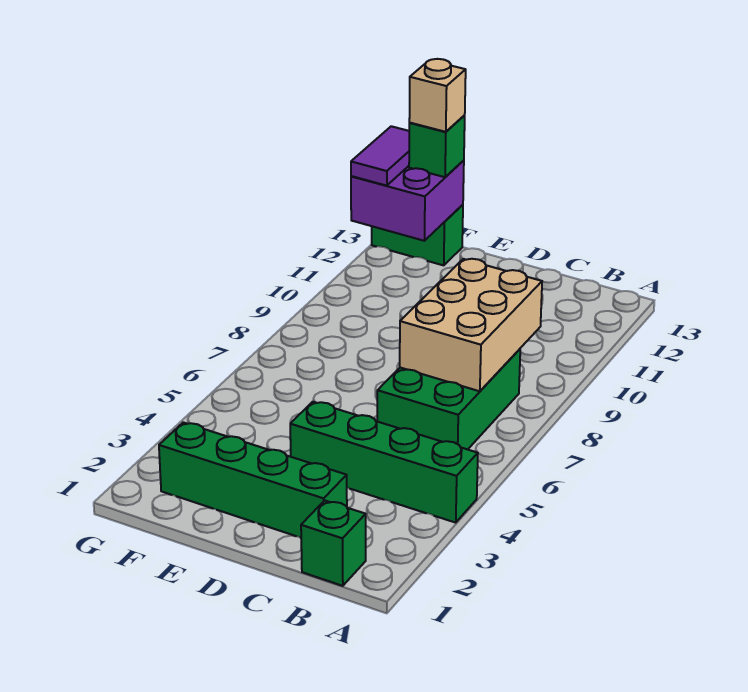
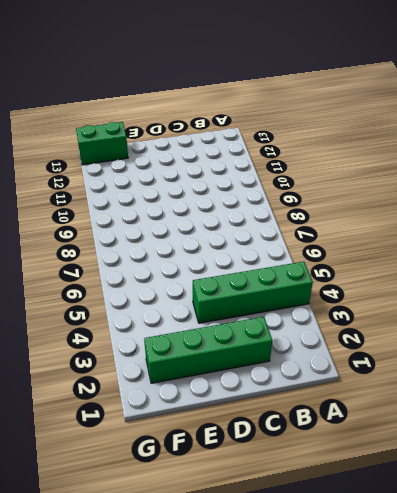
none -> green 1x1 brick [301,500,366,586]
none -> green 2x3 brick [377,349,520,450]

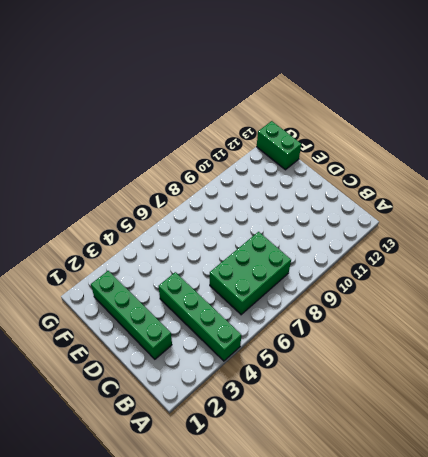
none -> green 1x1 brick [301,500,366,586]
none -> tan 2x3 brick [400,259,542,391]

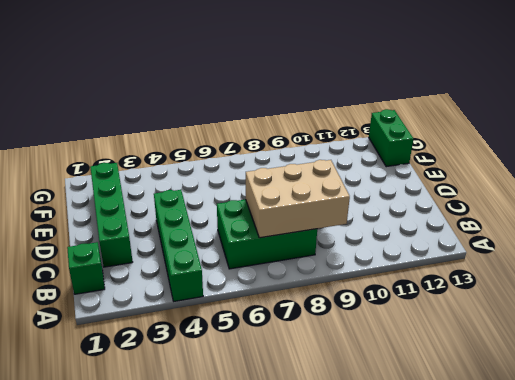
none -> purple 2x2 brick [351,160,464,241]
none -> green 1x1 brick [409,115,465,177]

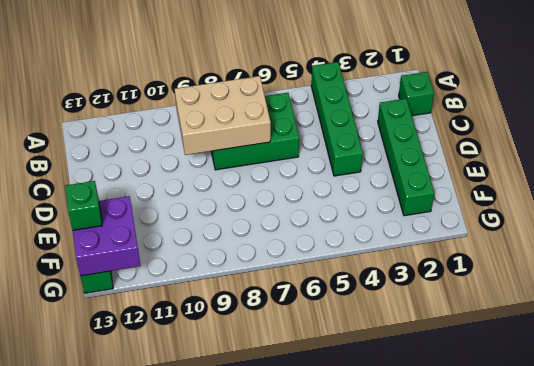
none -> purple 1x2 tile [351,126,409,186]
none -> tan 1x1 brick [409,59,466,132]

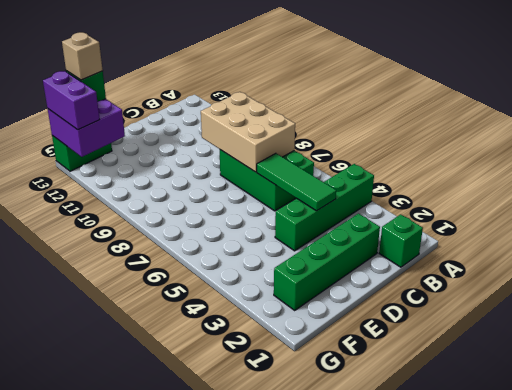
green 1x3 tile [257,153,336,211] -> none
purple 1x2 brick [43,71,100,130] -> purple 1x2 tile [351,126,409,186]

